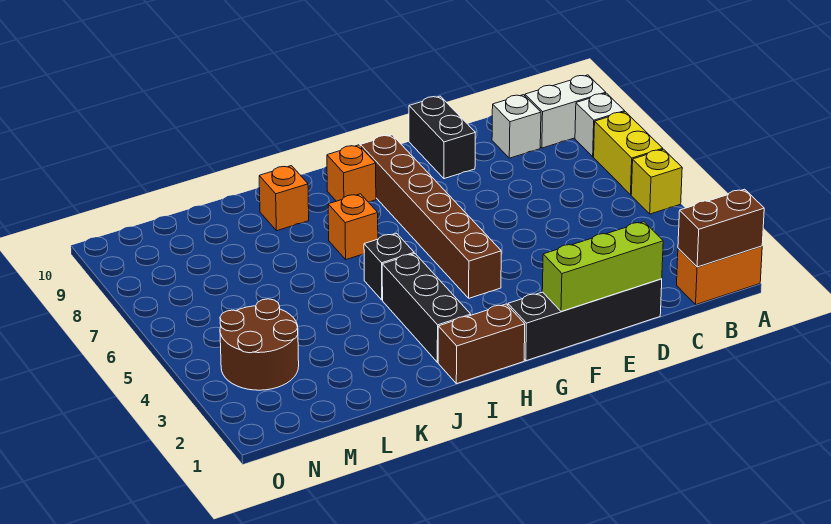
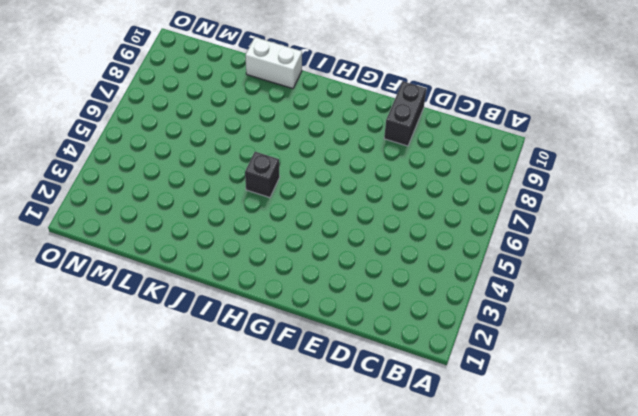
white 1x2 brick [245,37,302,89] -> white 1x2 brick moved to [525,75,606,148]
none -> orange 1x2 brick [677,246,762,305]
none -> yellow 1x1 brick [631,149,682,214]
none -> yellow 1x2 brick [594,112,663,195]

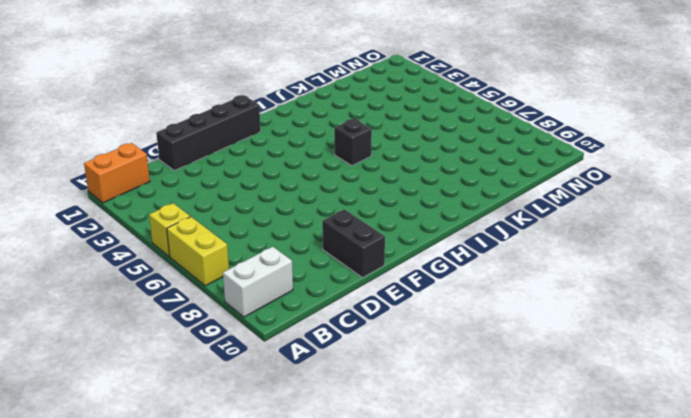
none -> white 1x1 brick [575,93,625,157]
none -> white 1x1 brick [492,95,541,158]
none -> brown 1x6 brick [360,135,501,298]

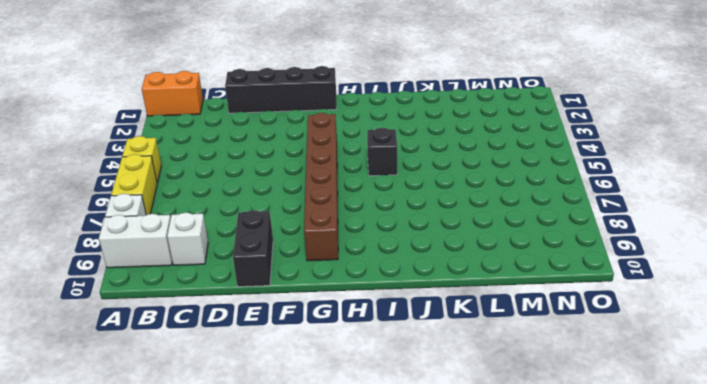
none -> brown 1x2 brick [438,304,525,384]
none -> orange 1x1 brick [327,145,376,202]
none -> black 1x3 brick [382,254,471,362]

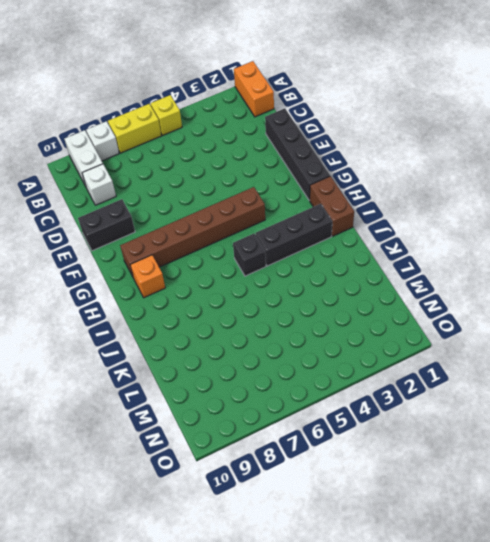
none -> orange 1x1 brick [328,194,378,259]
none -> orange 1x1 brick [259,166,309,231]
none -> brown 2x2 round brick [220,299,299,390]

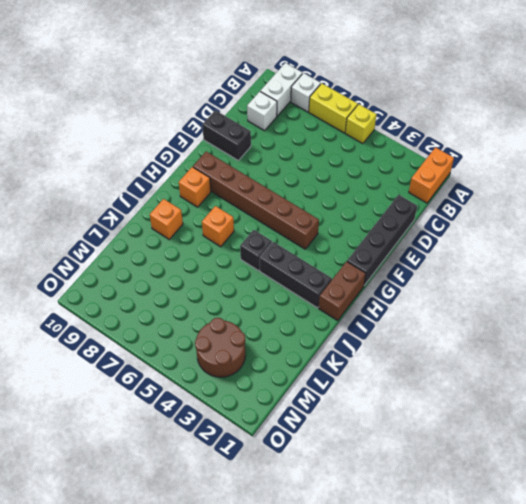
none -> brown 1x2 brick [678,189,764,267]
none -> lime 1x3 brick [542,222,663,311]

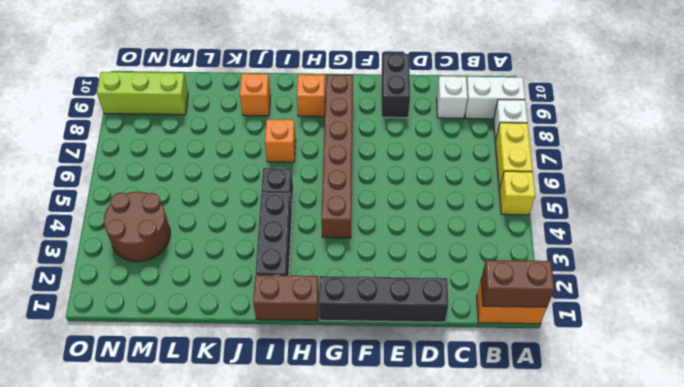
lime 1x3 brick [97,72,188,115] -> lime 1x3 brick moved to [542,222,663,311]

